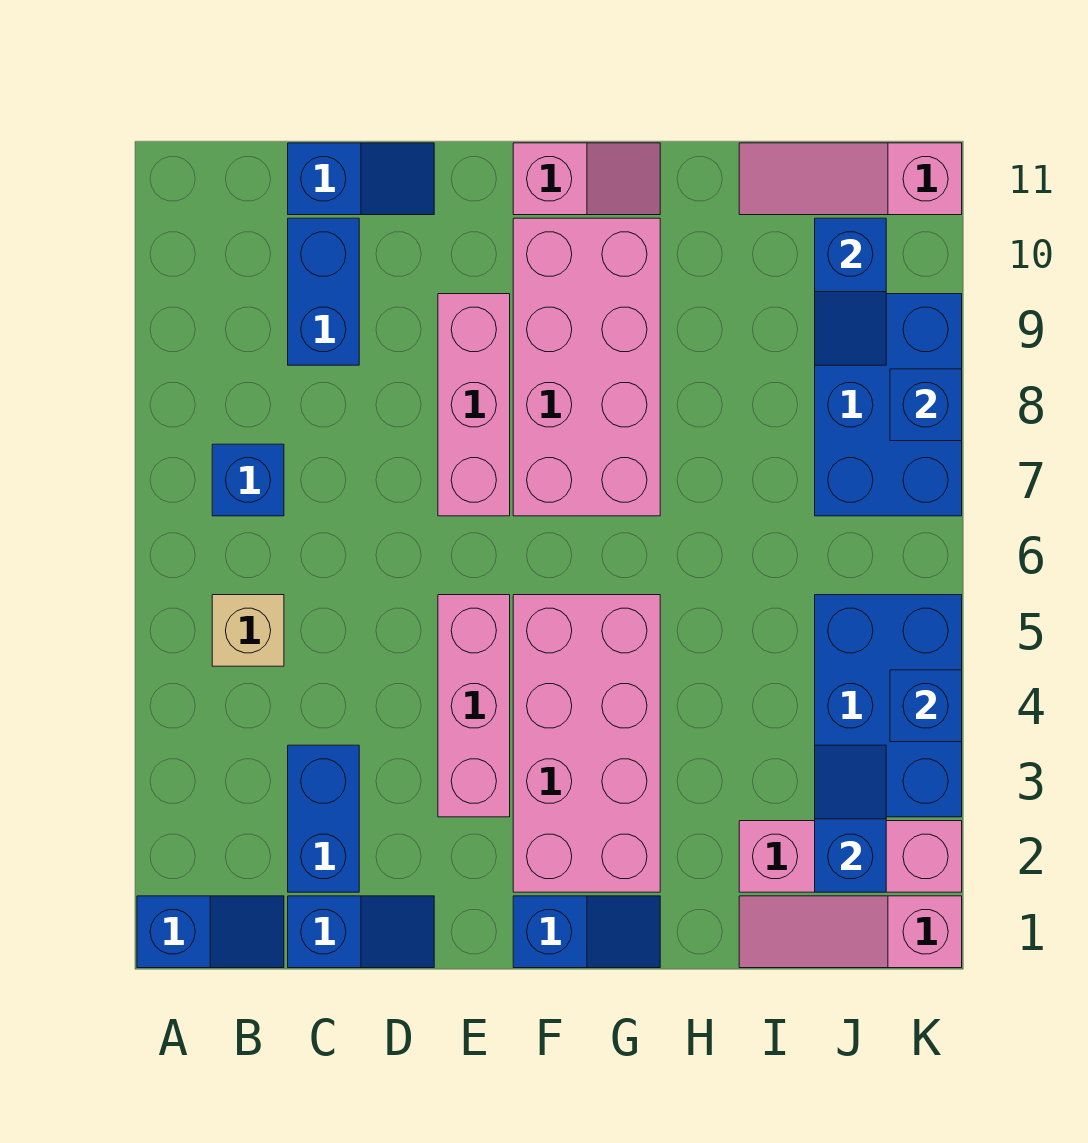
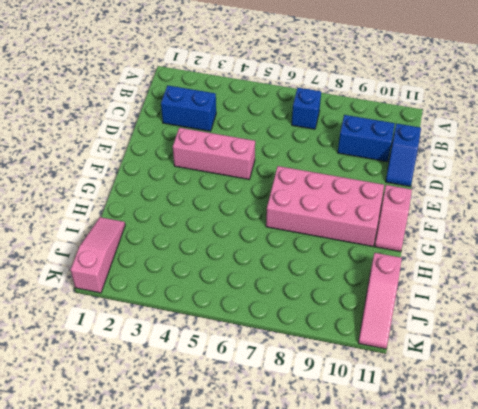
pink 1x3 slope [358,253,402,349] -> pink 1x3 slope turned to [739,143,962,215]
none -> blue 1x2 slope [137,896,284,968]
none -> tan 1x1 brick [212,595,284,666]
none -> blue 1x2 slope [288,896,434,968]

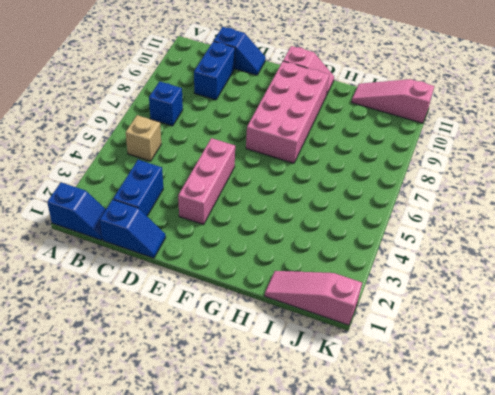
none -> pink 1x3 brick [438,294,510,516]
none -> blue 1x2 slope [513,896,660,968]
none -> pink 2x4 brick [513,595,660,892]

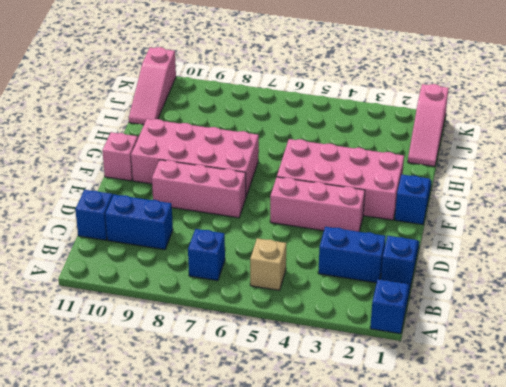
none -> pink 1x3 brick [739,821,962,892]
none -> blue 2x3 brick [815,595,962,817]
none -> blue 2x3 brick [815,294,962,516]

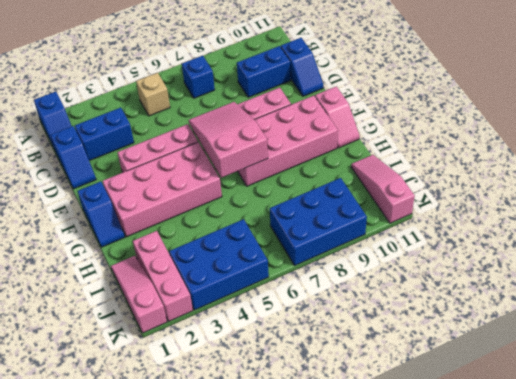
pink 2x3 slope [189,102,268,178] -> none
none -> blue 1x2 slope [815,745,886,892]
none -> blue 1x2 slope [815,218,886,365]
none -> blue 1x1 brick [890,670,962,742]

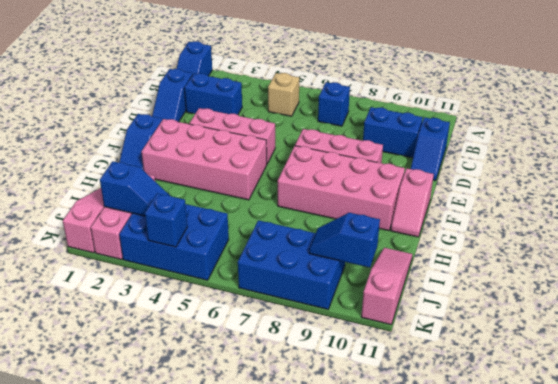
none -> blue 1x1 brick [890,369,962,441]

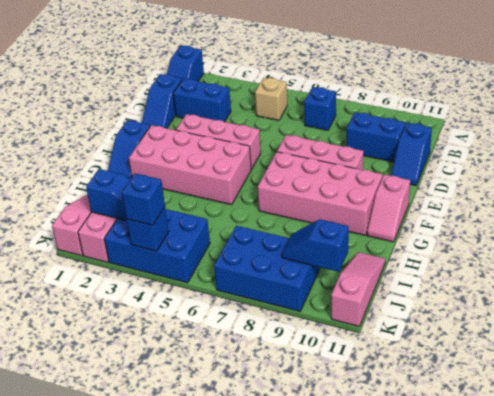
blue 1x1 brick [122,174,165,225] -> blue 1x1 brick moved to [890,369,962,441]

